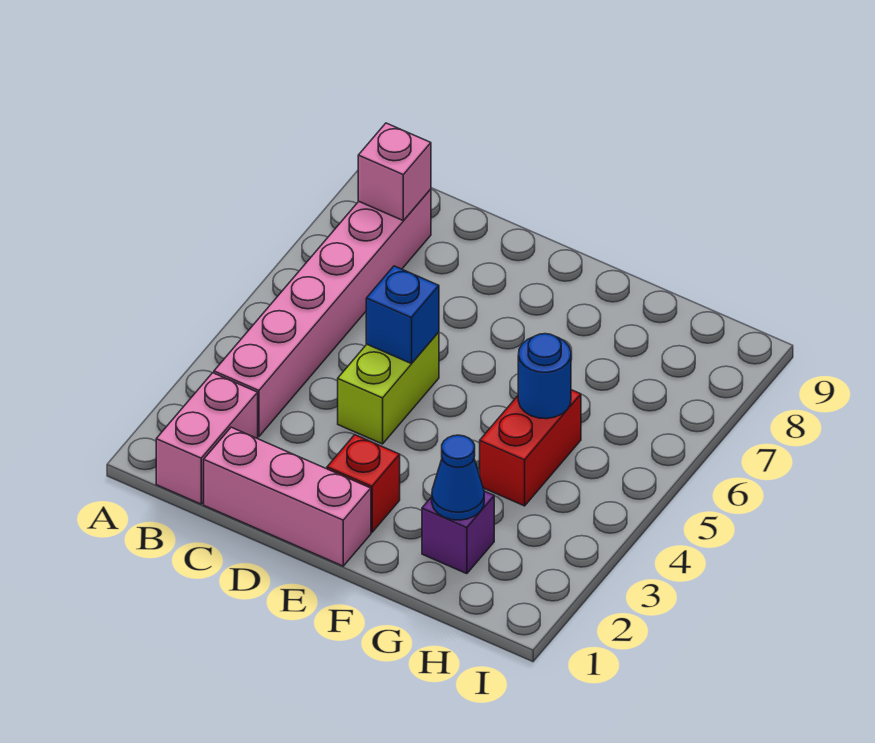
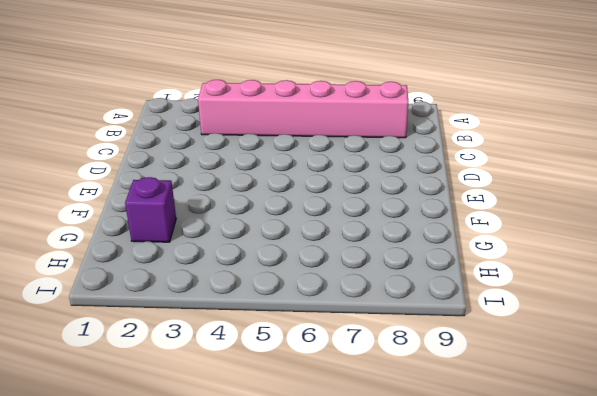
none -> pink 1x2 brick [156,373,258,504]
none -> pink 1x3 brick [204,427,371,566]

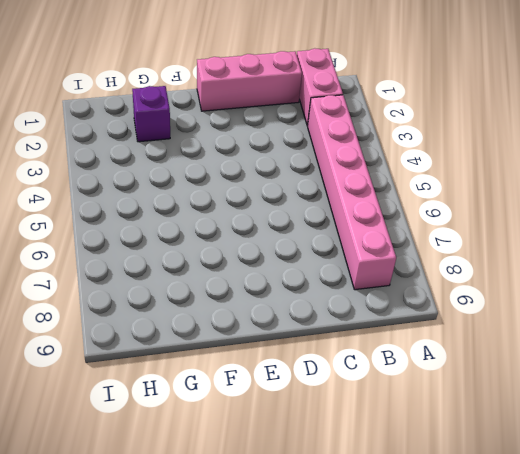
none -> lime 1x2 brick [338,332,439,444]
none -> red 1x1 brick [327,435,400,532]

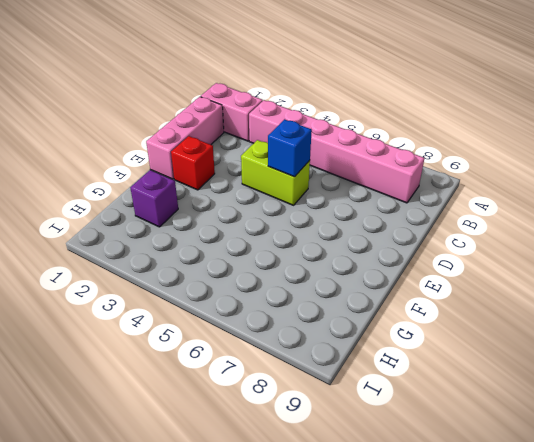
none -> red 1x2 brick [480,390,581,506]
none -> pink 1x1 brick [358,123,431,220]

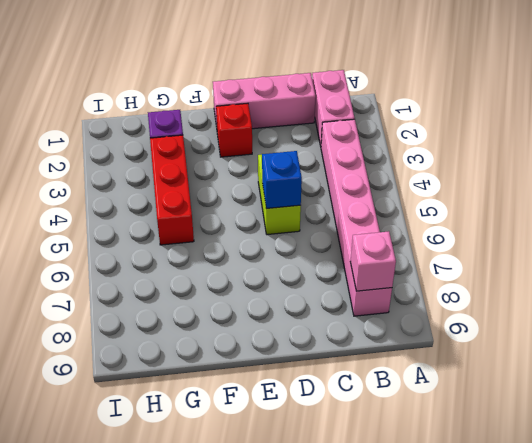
red 1x3 brick [150,135,194,245] -> red 1x2 brick [480,390,581,506]
none -> blue 1x1 cone [432,435,484,520]
none -> blue 1x1 round brick [518,334,571,419]

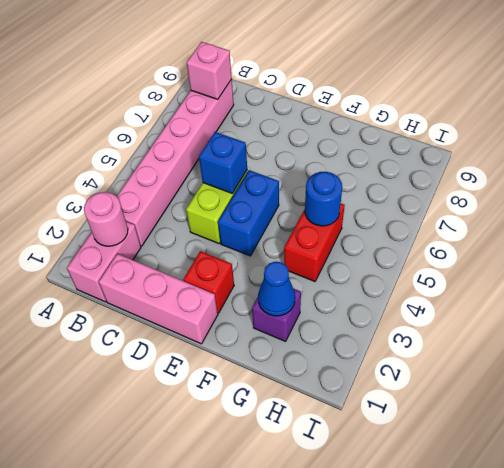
pink 1x1 round brick [84,192,128,246] -> none
blue 1x2 brick [218,170,279,256] -> none

